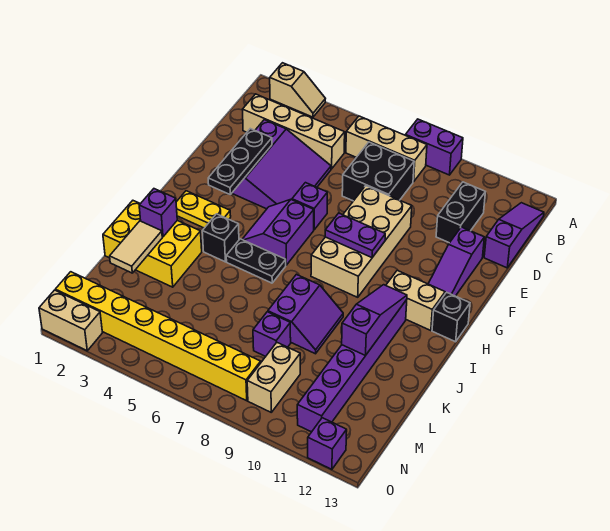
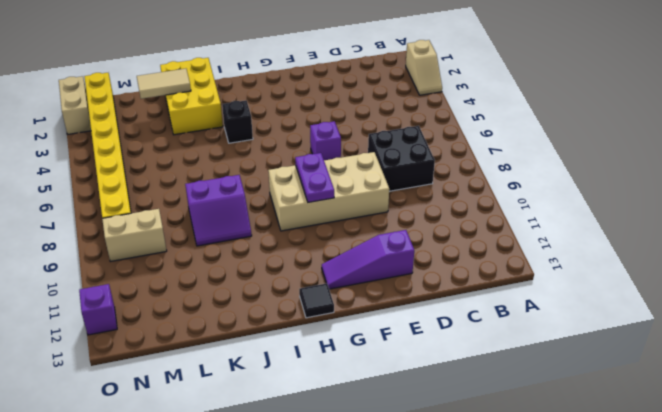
black 1x1 tile [299,283,334,318] -> black 1x1 brick [432,292,470,342]
none -> purple 1x2 brick [405,119,463,175]
none -> tan 1x3 brick [346,116,427,182]
none -> purple 1x3 slope [484,203,544,268]
none -> tan 1x4 brick [243,94,345,169]

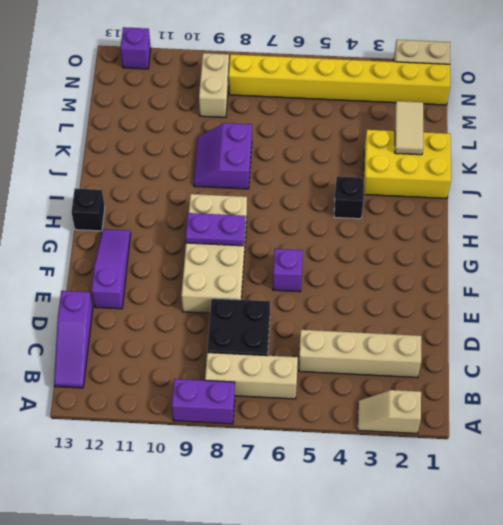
none -> black 1x2 brick [436,182,485,243]
none -> purple 3x3 slope [232,120,331,209]
none -> purple 2x2 slope [242,200,314,265]
none -> yellow 1x2 plate [176,191,231,228]

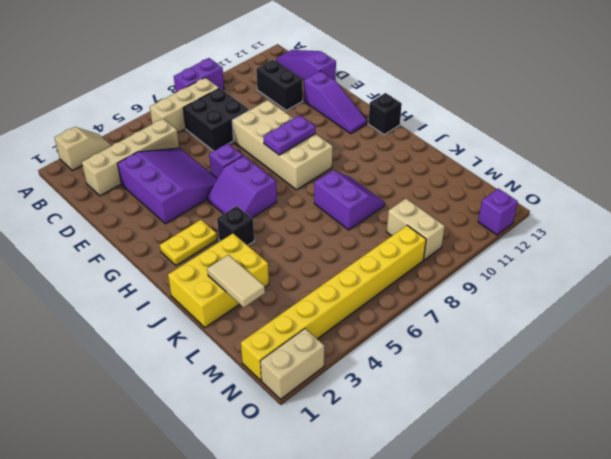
none -> tan 1x2 brick [386,270,445,331]
none -> black 1x2 plate [226,239,286,283]
none -> purple 1x6 brick [297,300,407,432]
none -> purple 1x1 brick [253,312,291,356]

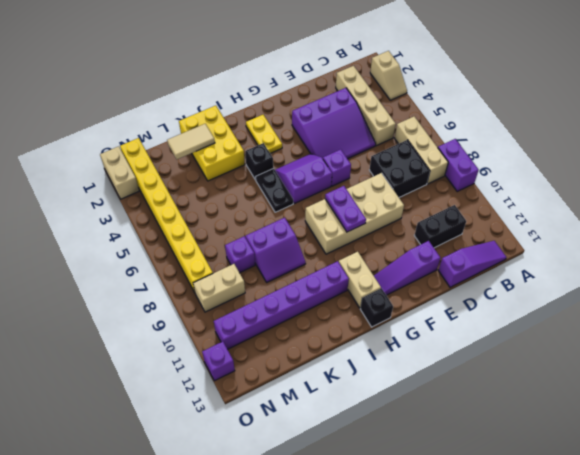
none -> black 1x3 plate [208,129,272,195]
none -> purple 1x3 slope [342,285,407,356]
none -> purple 1x1 brick [139,189,177,237]

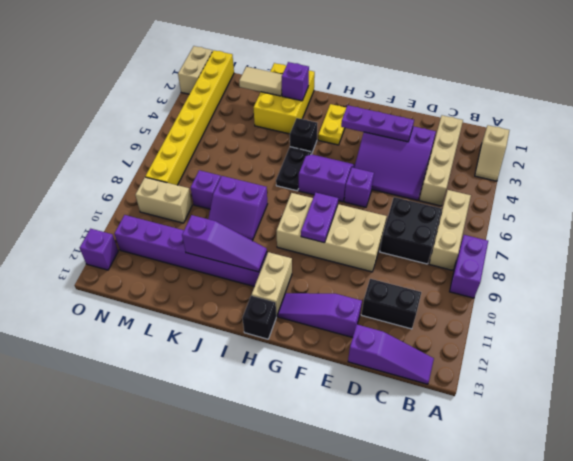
purple 1x3 plate [341,105,414,142] -> black 1x3 plate [208,129,272,195]

